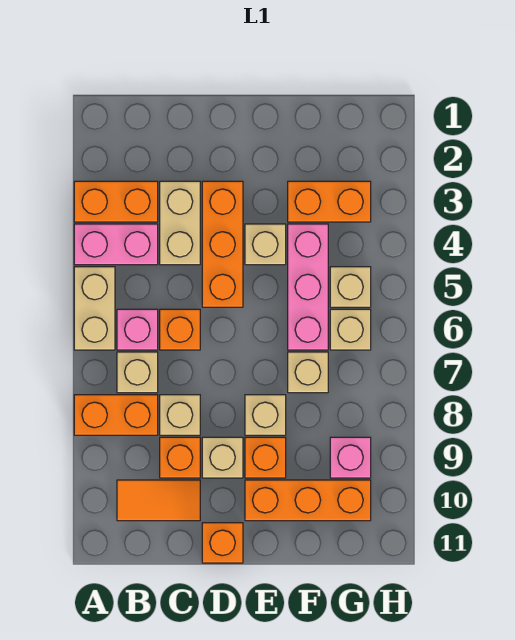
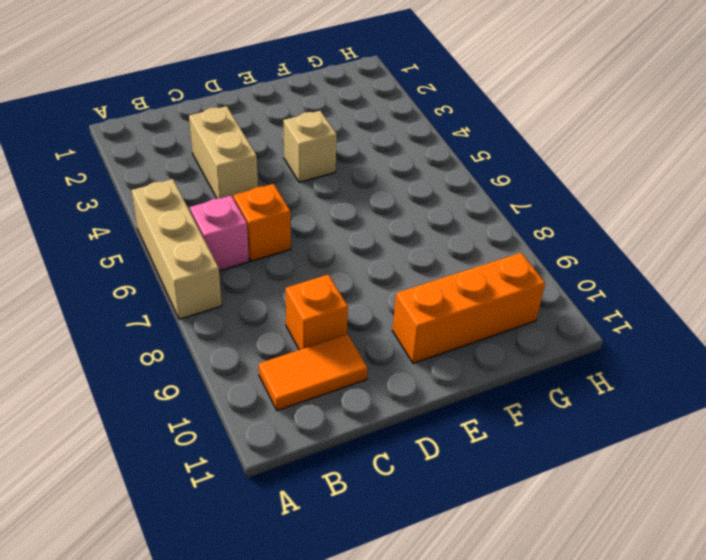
tan 1x3 brick [131,179,222,319] -> tan 1x2 brick [74,267,115,350]
none -> orange 1x2 brick [74,181,158,222]
none -> pink 1x2 brick [74,224,158,265]
none -> orange 1x2 brick [74,395,158,435]

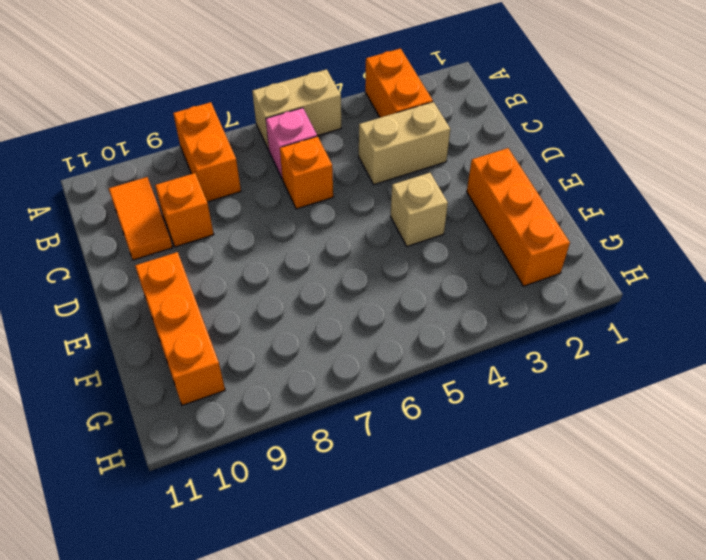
orange 1x3 brick [467,148,570,286] -> orange 1x3 brick turned to [202,181,243,307]
none -> pink 1x2 brick [74,224,158,265]
none -> tan 1x1 brick [117,352,158,393]
none -> tan 1x1 brick [160,395,200,435]

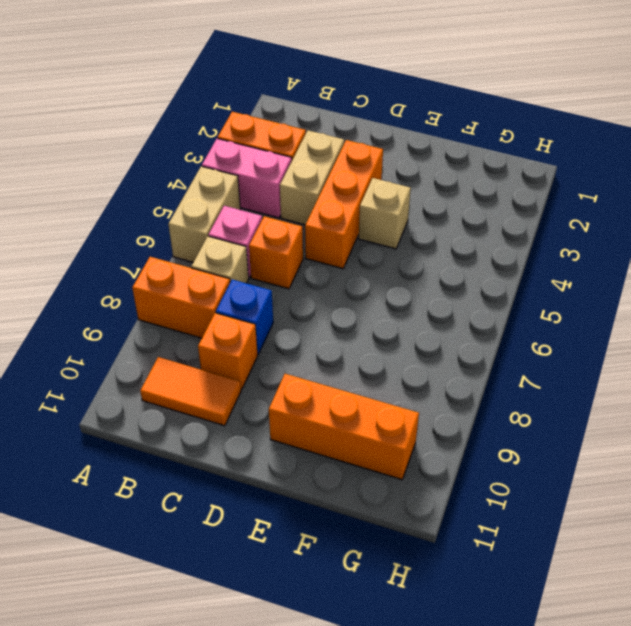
blue 1x1 brick [216,280,273,354] -> tan 1x1 brick [160,395,200,435]
none -> tan 1x1 brick [202,437,243,478]
none -> orange 1x1 brick [202,523,243,563]
none -> tan 1x1 brick [245,395,286,435]

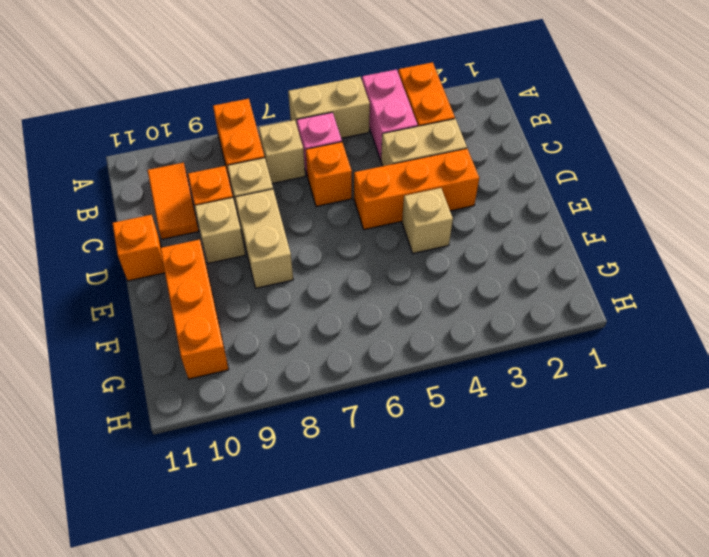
tan 1x2 brick [235,189,293,288] -> tan 1x1 brick [245,395,286,435]
none -> orange 1x1 brick [245,437,286,478]
none -> orange 1x2 brick [288,181,371,222]
none -> pink 1x3 brick [288,224,328,350]

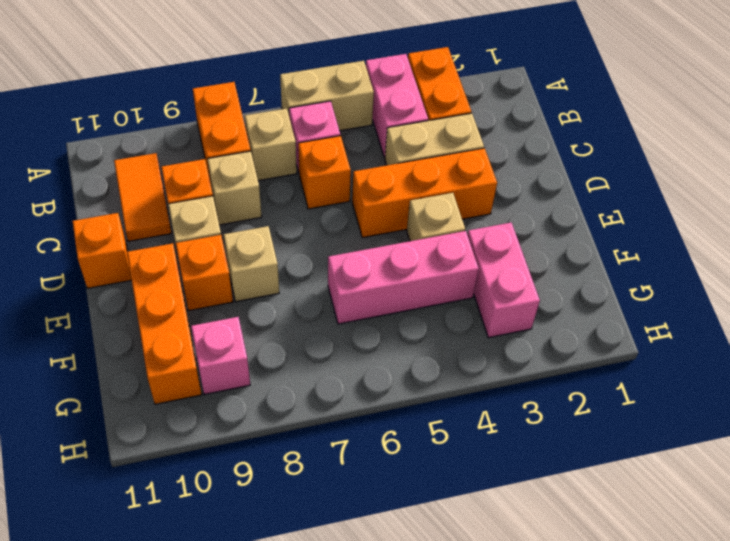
pink 1x2 brick [467,223,540,338] -> orange 1x2 brick [288,181,371,222]
none -> tan 1x1 brick [288,352,328,393]
none -> tan 1x1 brick [330,267,371,307]
none -> tan 1x1 brick [330,309,371,350]

